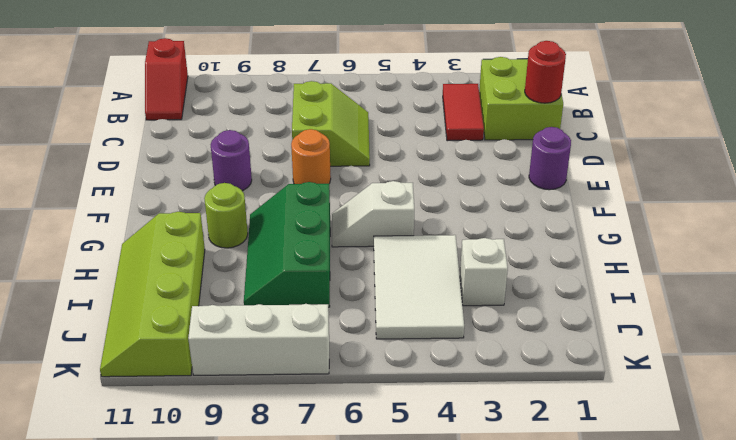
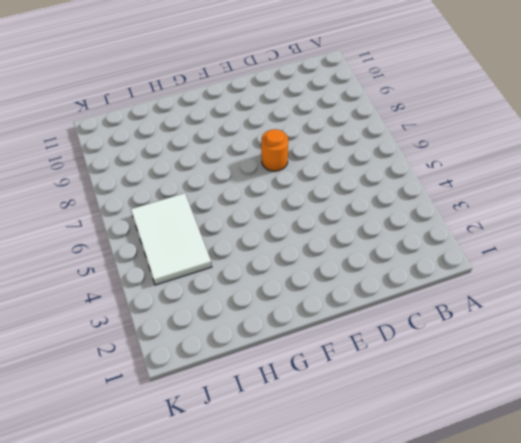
white 2x3 tile [131,193,212,285] -> white 2x3 tile turned to [374,235,464,339]
none -> red 1x2 slope [145,38,188,120]
none -> lime 2x2 brick [479,57,563,140]
none -> red 1x2 tile [443,84,484,141]

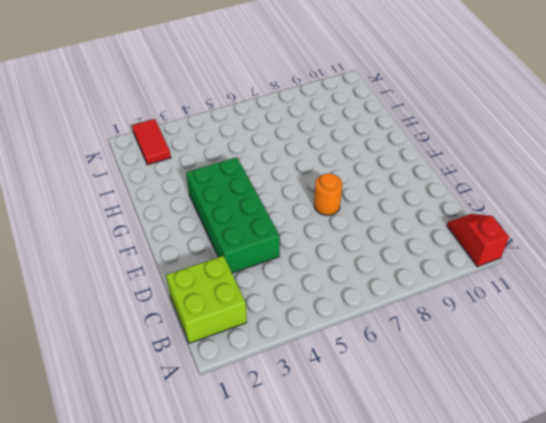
green 2x4 brick [186,157,280,273] -> none
red 1x2 tile [132,119,171,165] -> red 1x2 tile moved to [443,84,484,141]
none -> lime 2x2 slope [292,81,370,166]
none -> purple 1x1 round brick [529,127,571,190]
none -> purple 1x1 round brick [211,130,252,191]

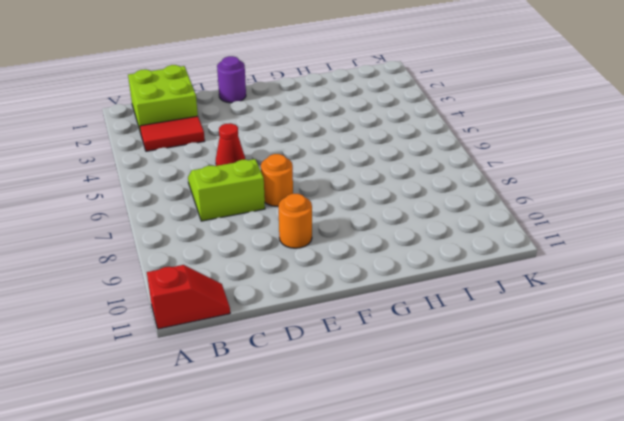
red 1x1 cone [216,123,245,166] -> none
orange 1x1 round brick [278,194,312,248] -> purple 1x1 round brick [211,130,252,191]
none -> white 1x2 slope [332,181,414,247]
none -> green 2x3 slope [244,182,330,307]
none -> lime 1x1 round brick [204,183,248,248]

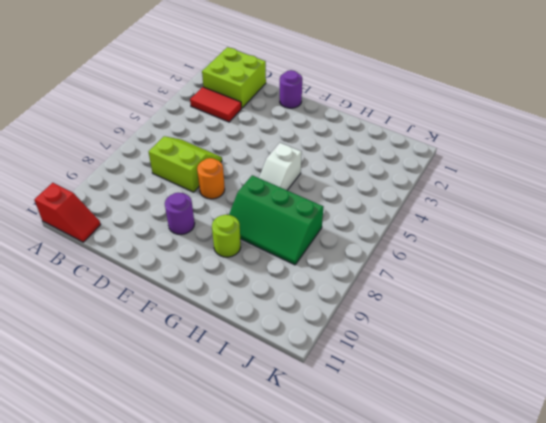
none -> white 2x3 tile [374,235,464,339]
none -> lime 2x4 slope [100,212,205,377]
none -> white 1x1 brick [460,238,508,306]

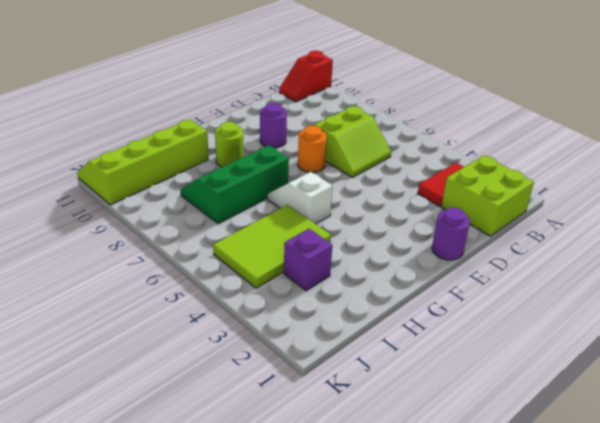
lime 2x3 tile [213,205,331,288] -> white 2x3 tile [374,235,464,339]
purple 1x1 brick [284,229,332,291] -> white 1x1 brick [460,238,508,306]
none -> white 1x3 brick [188,304,329,375]
none -> red 1x1 round brick [525,41,566,103]

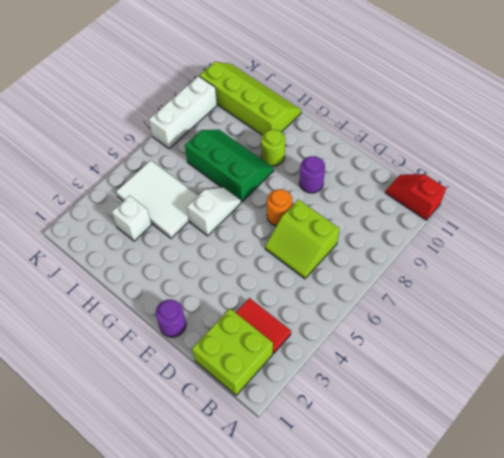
none -> red 1x1 round brick [525,41,566,103]

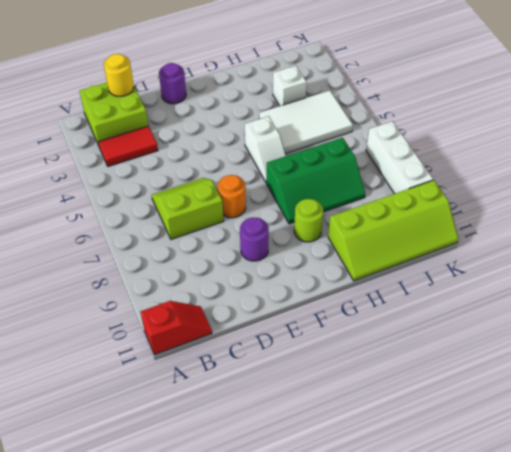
yellow 1x1 round brick [104,54,134,96] -> red 1x1 round brick [525,41,566,103]

